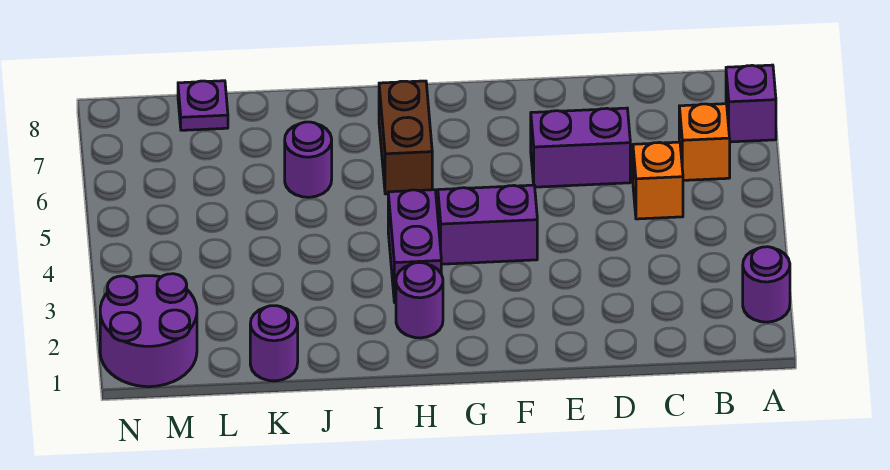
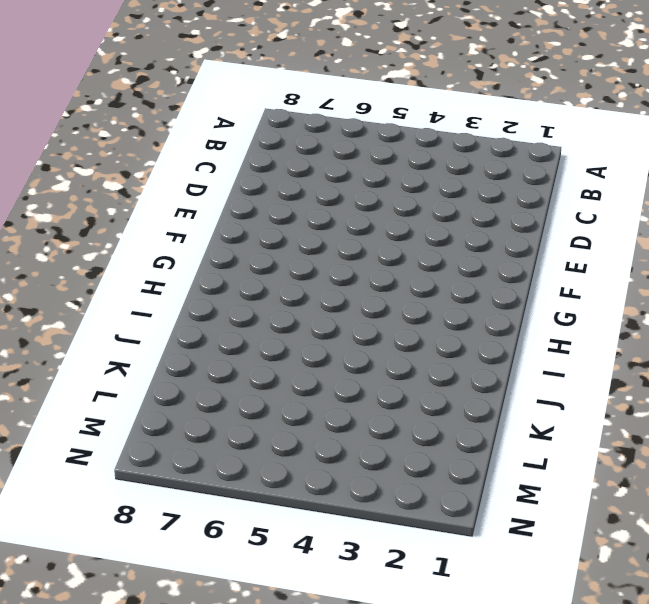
none -> purple 1x1 round brick [743,247,790,322]
none -> purple 1x1 brick [726,65,776,142]
none -> orange 1x1 brick [679,104,730,180]

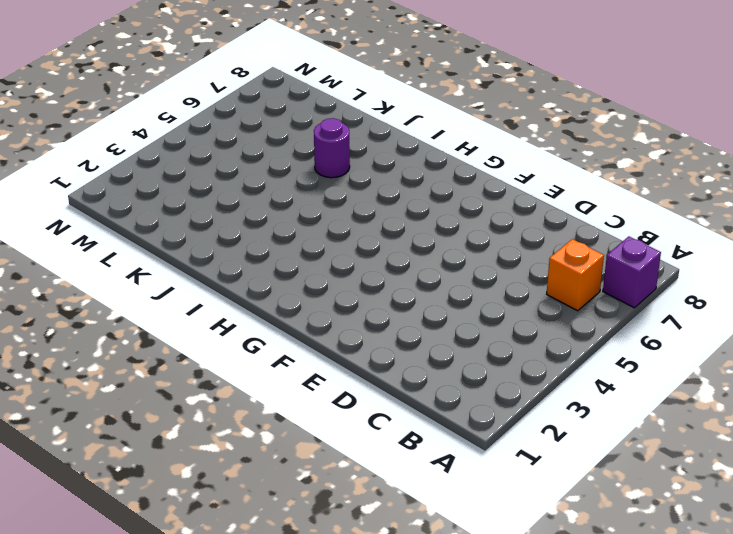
none -> purple 1x1 round brick [743,247,790,322]
none -> orange 1x1 brick [633,142,683,219]
none -> purple 1x2 brick [531,108,630,187]

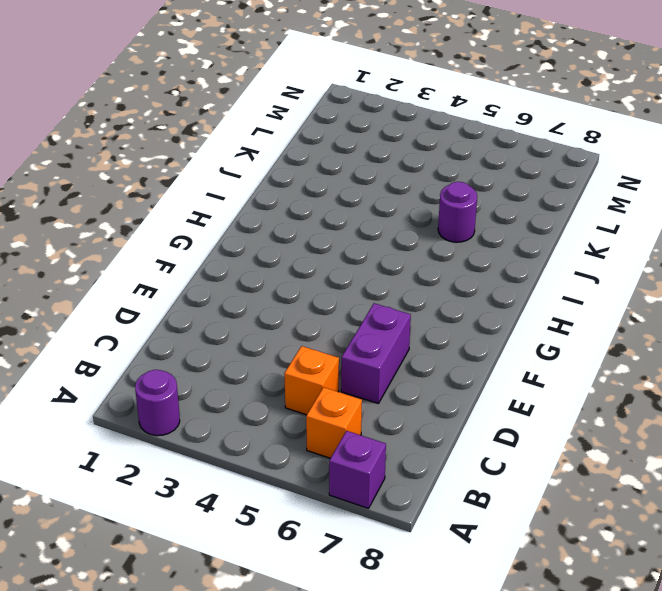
none -> purple 1x2 brick [438,185,537,264]
none -> purple 1x1 round brick [396,263,443,338]
none -> purple 1x2 brick [388,190,441,303]

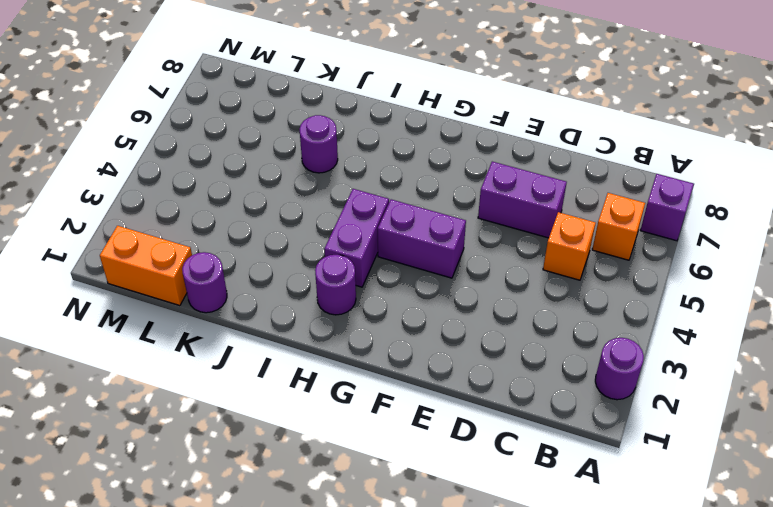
orange 1x2 brick [100,226,192,306] -> purple 2x2 round brick [100,274,197,387]
none -> brown 1x2 brick [379,81,432,194]
none -> purple 1x1 plate [178,81,228,130]

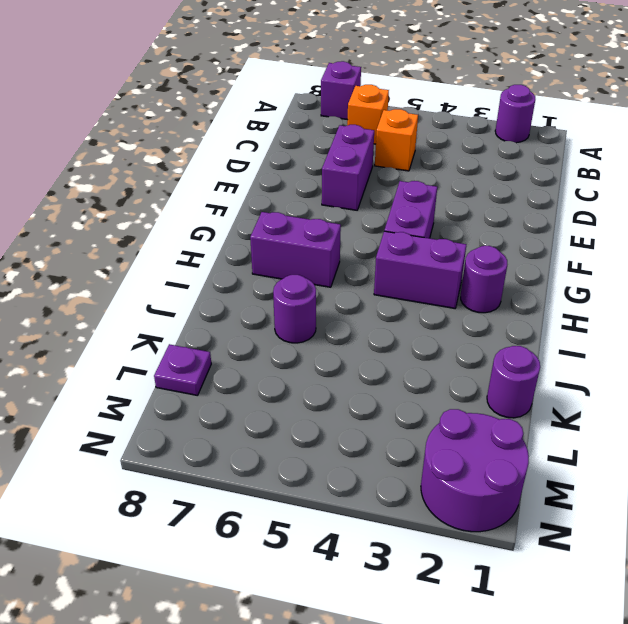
purple 1x2 brick [250,212,341,287] -> brown 1x2 brick [379,81,432,194]

